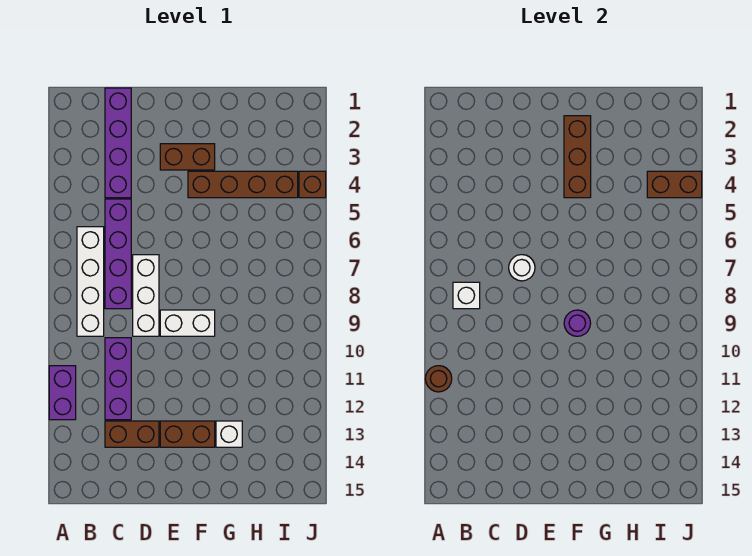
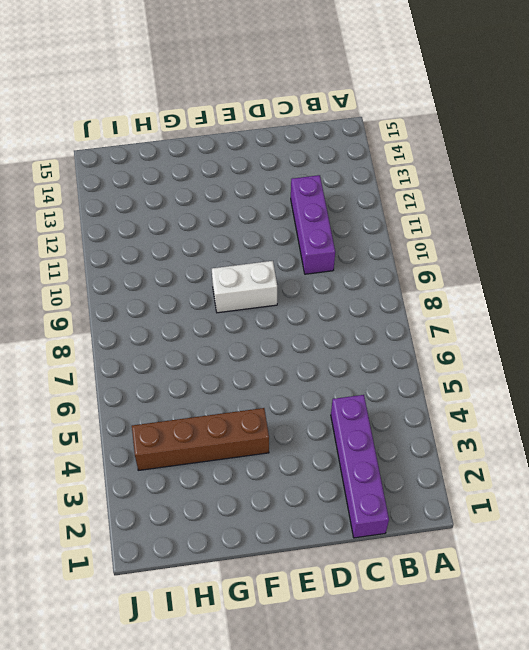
none -> purple 1x2 brick [49,366,76,420]
none -> white 1x4 brick [77,227,104,336]
none -> purple 1x4 brick [105,199,131,309]

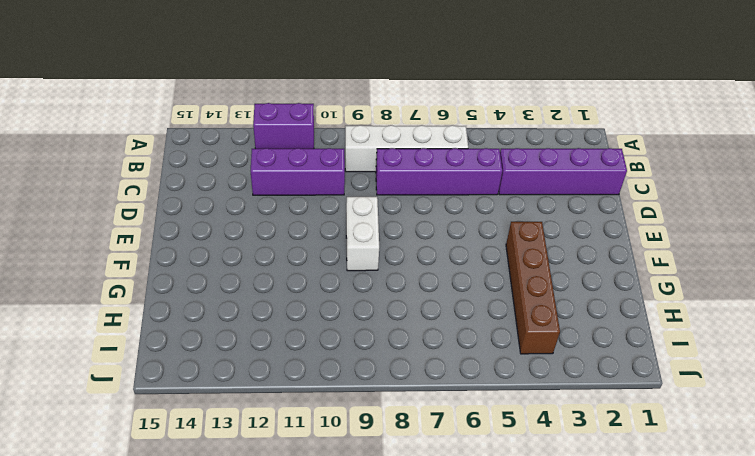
none -> brown 1x2 brick [105,421,159,447]
none -> white 1x3 brick [133,255,159,336]
none -> brown 1x2 brick [160,144,215,170]

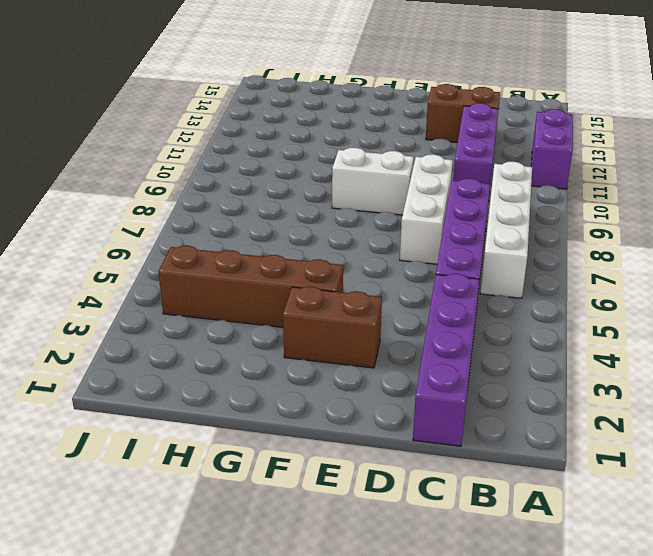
none -> brown 1x2 brick [160,421,215,447]
none -> white 1x1 brick [216,421,242,447]
none -> brown 1x1 brick [299,171,326,198]

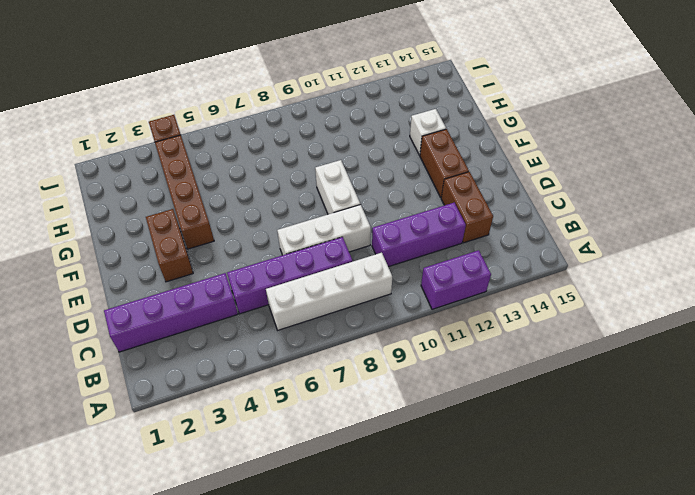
none -> brown 1x1 round brick [425,366,452,392]
none -> white 1x1 brick [453,282,480,309]
none -> white 1x1 round brick [509,255,535,281]

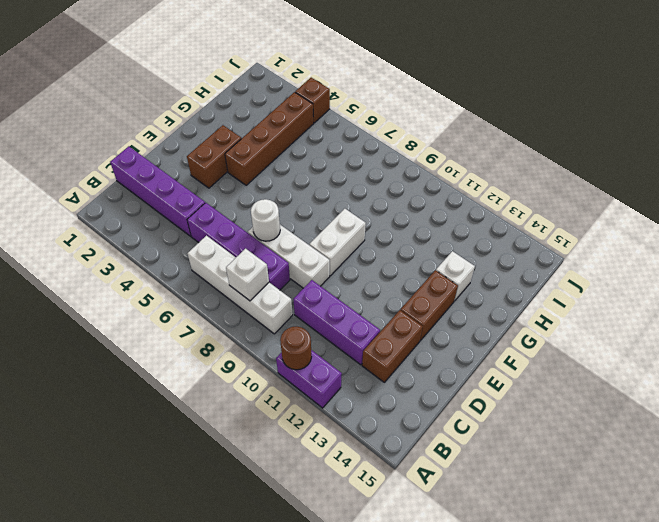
none -> brown 1x3 brick [564,116,591,198]
none -> purple 1x1 round brick [564,310,591,336]
none -> brown 1x2 brick [647,171,702,198]

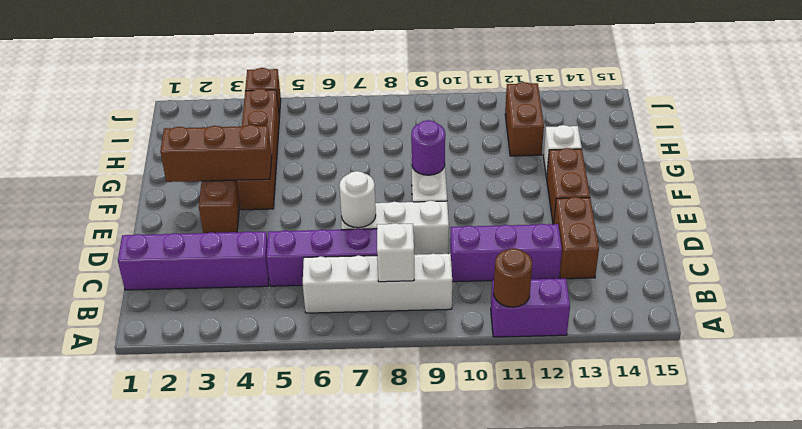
brown 1x2 brick [505,82,544,156] -> brown 1x2 brick moved to [647,171,702,198]

